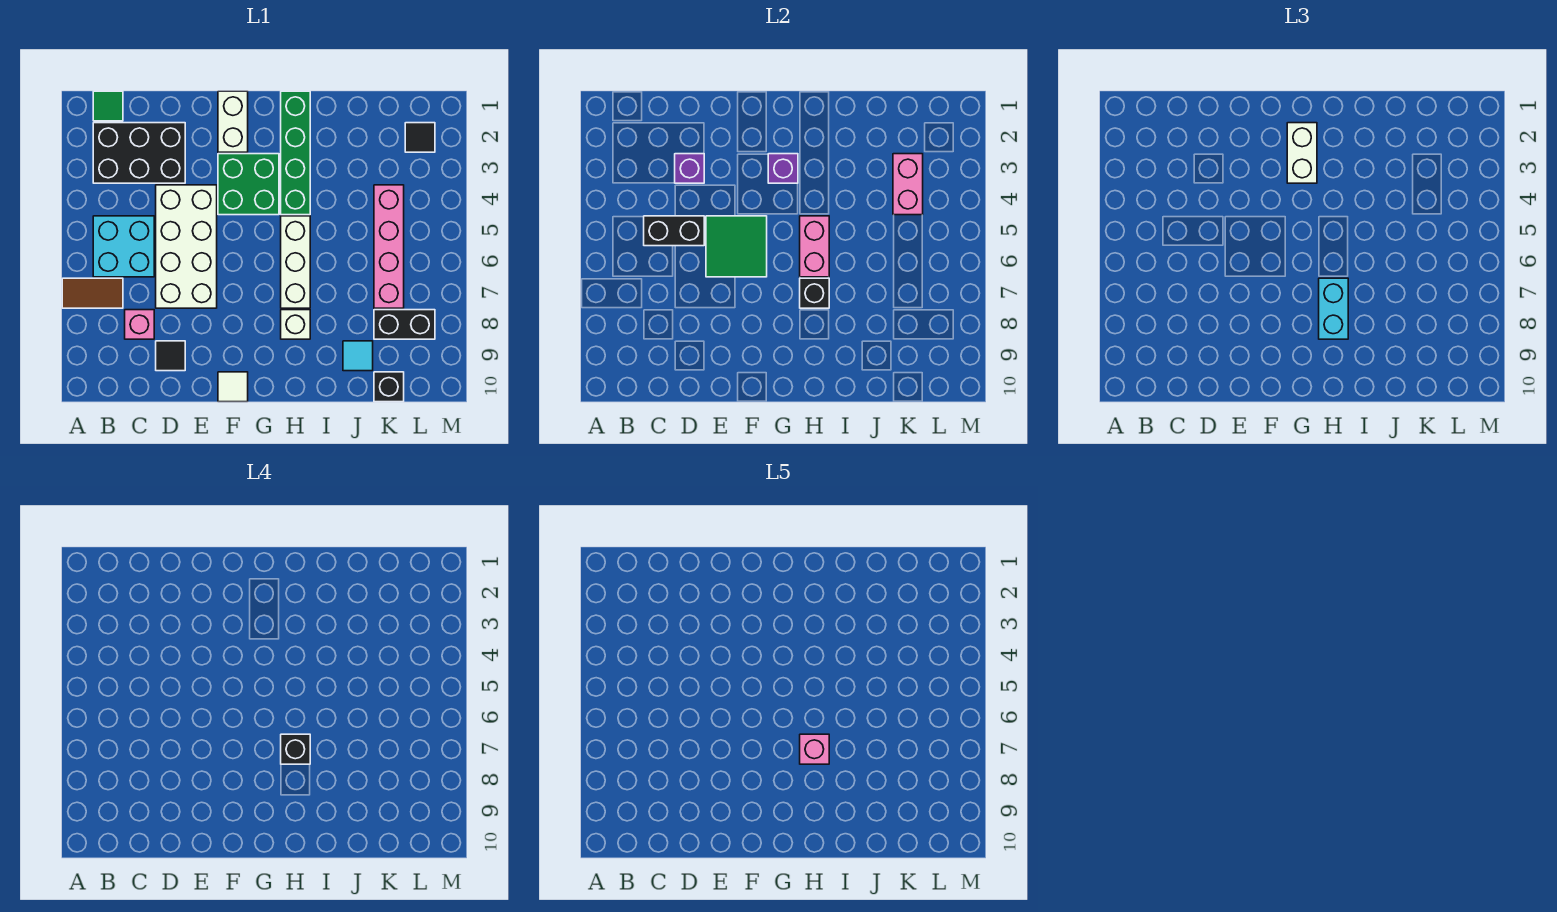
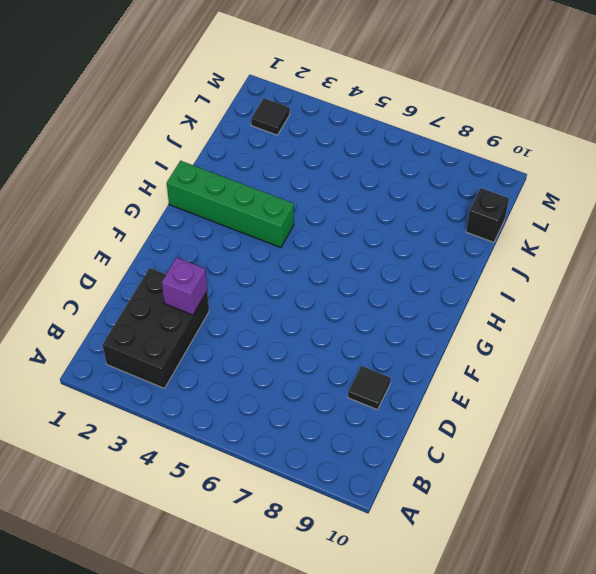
none -> brown 1x2 tile [62,278,123,308]
none -> green 1x1 tile [93,91,123,121]
none -> cyan 2x2 brick [93,216,154,277]

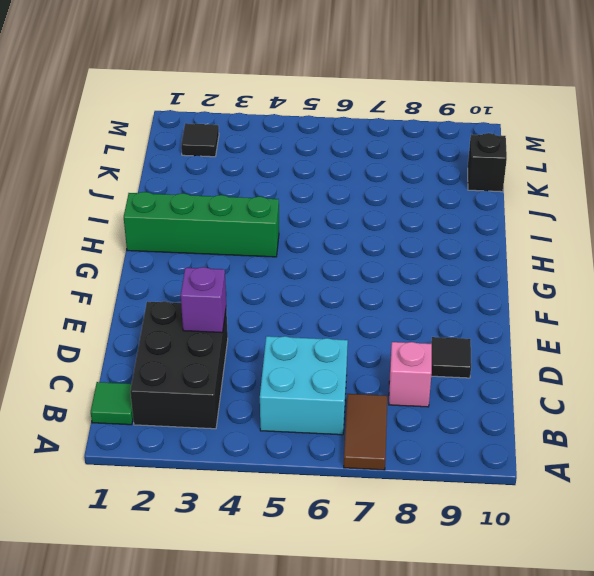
none -> white 2x4 brick [156,185,217,308]
none -> white 1x2 brick [218,91,248,152]
none -> green 2x2 brick [218,154,279,215]

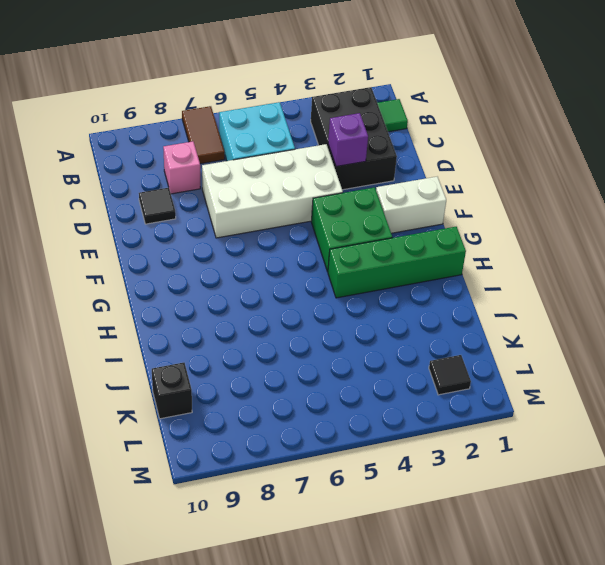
none -> white 1x1 tile [218,372,248,402]
none -> white 1x3 brick [281,216,310,308]
none -> white 1x1 brick [281,310,310,339]

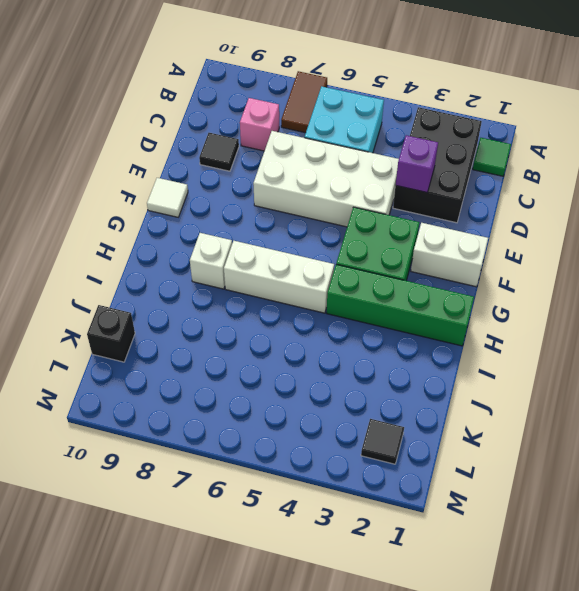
none -> cyan 1x1 tile [343,341,373,371]
none -> pink 1x4 brick [374,185,404,308]
none -> black 1x2 brick [374,310,435,339]

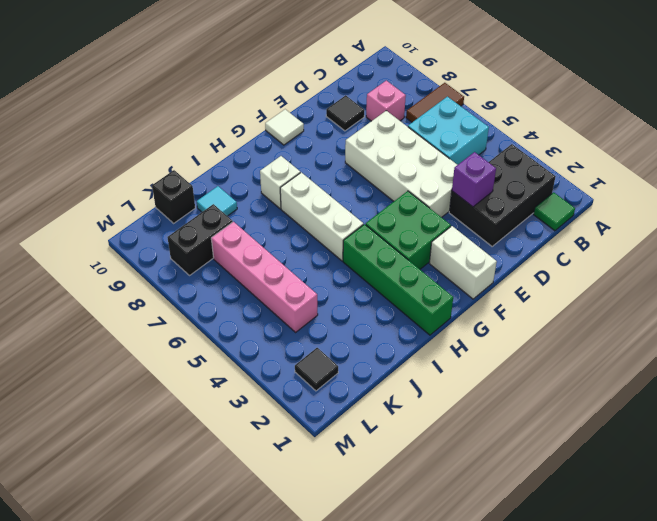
none -> black 1x2 brick [644,216,704,246]
none -> green 2x2 tile [706,216,767,277]
none -> purple 1x1 brick [768,154,798,183]

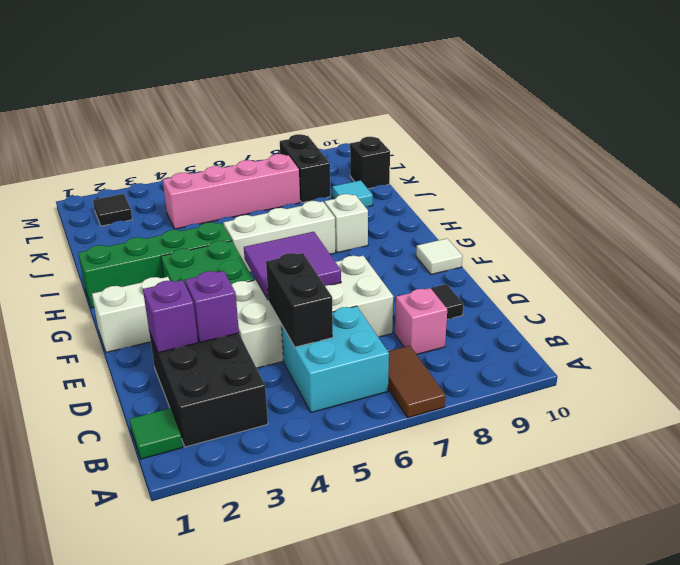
purple 1x1 brick [143,280,198,353] -> purple 1x1 brick moved to [768,154,798,183]
purple 2x2 tile [244,232,341,299] -> green 2x2 tile [706,216,767,277]
none -> pink 1x2 brick [800,216,829,277]
none -> black 1x1 brick [800,278,829,308]
none -> pink 1x2 brick [893,154,923,215]

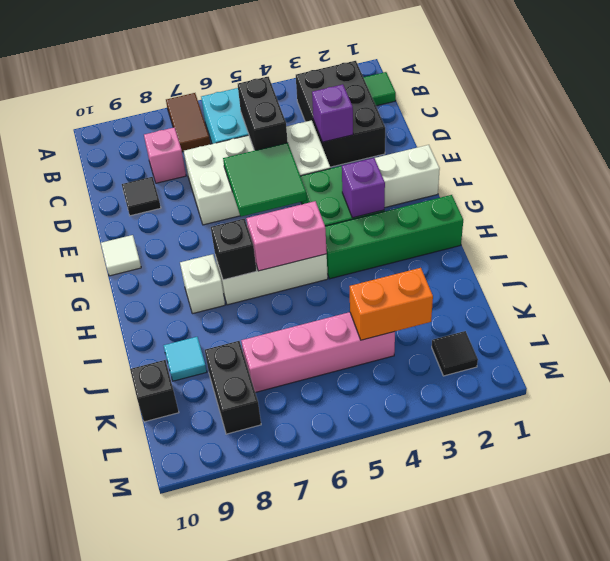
orange 1x2 brick [350,268,433,340] -> pink 1x2 brick [893,154,923,215]
none -> white 1x2 brick [1287,123,1317,183]
none -> cyan 1x2 brick [1319,278,1348,339]
none -> black 1x1 brick [281,734,310,764]

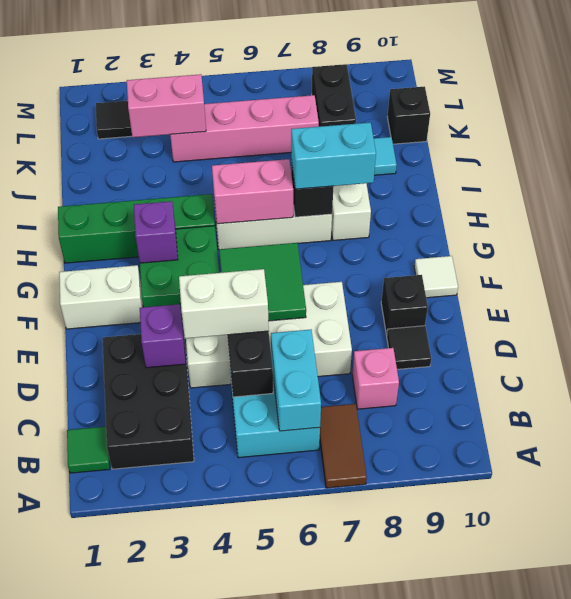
cyan 1x2 brick [271,330,321,431] -> none
white 1x2 brick [179,269,269,338] -> white 1x2 brick moved to [1287,123,1317,183]
black 1x1 brick [381,275,428,335] -> black 1x1 brick moved to [281,734,310,764]
none -> pink 1x1 brick [800,734,829,764]

